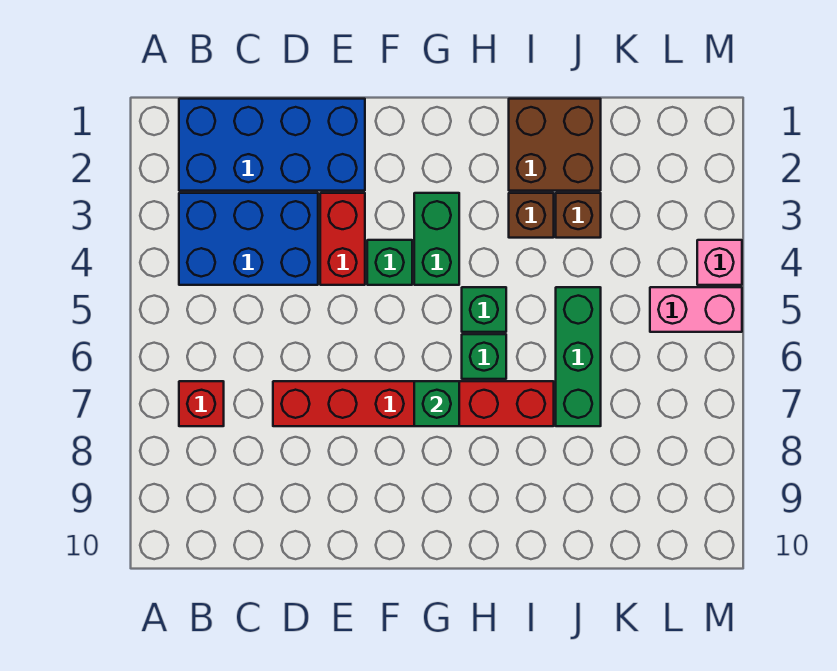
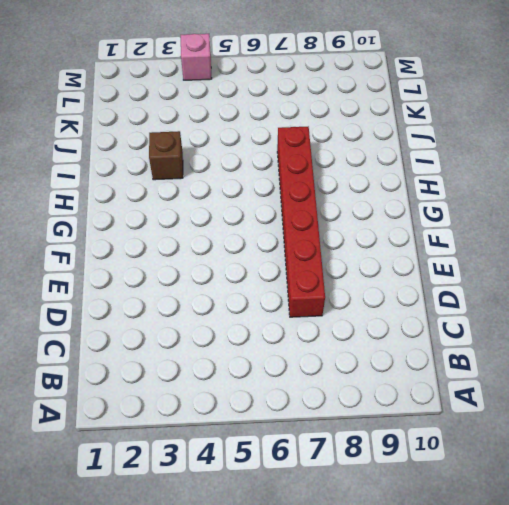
none -> blue 2x4 brick [179,99,365,191]
none -> blue 2x3 brick [179,193,318,285]
none -> red 1x1 brick [179,381,224,426]

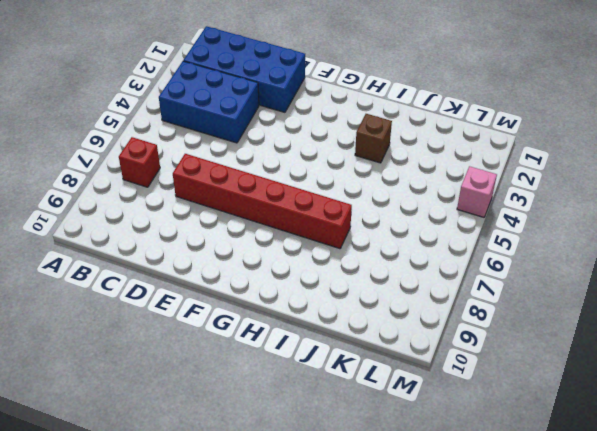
none -> red 1x2 brick [320,193,365,285]
none -> green 1x1 brick [367,240,412,285]
none -> green 1x2 brick [414,193,459,285]

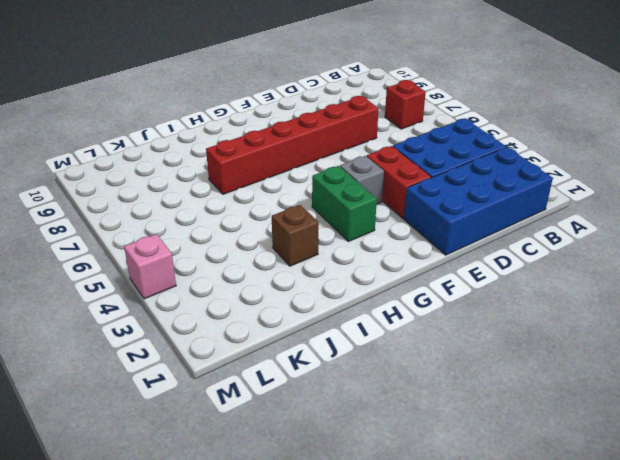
grey 1x1 brick [340,156,384,204] -> green 1x1 brick [367,240,412,285]
none -> green 1x1 brick [462,287,506,332]
none -> green 1x1 brick [462,334,506,379]
none -> brown 2x2 brick [509,99,601,191]

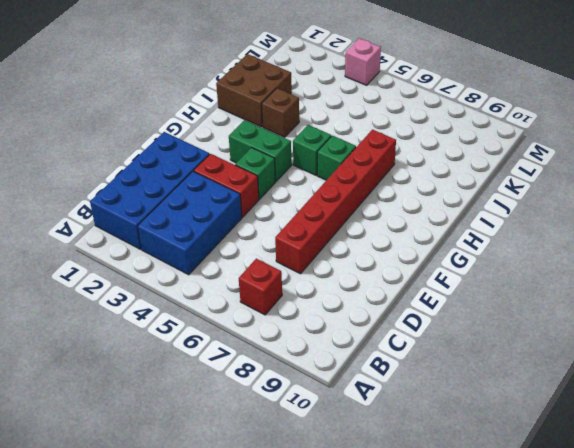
none -> brown 1x1 brick [556,193,601,238]
none -> green 1x3 brick [556,287,601,426]
none -> pink 1x2 brick [650,287,742,332]

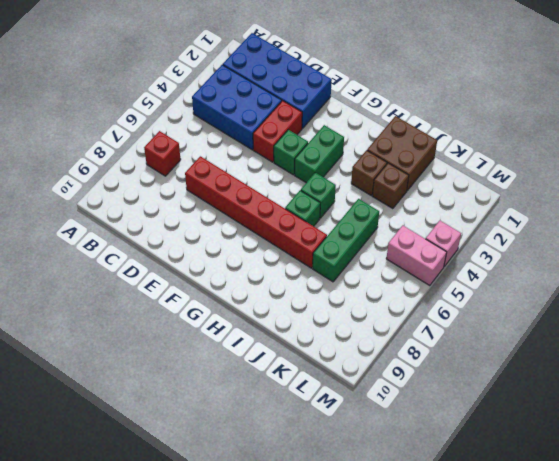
none -> green 1x1 brick [414,381,459,426]

